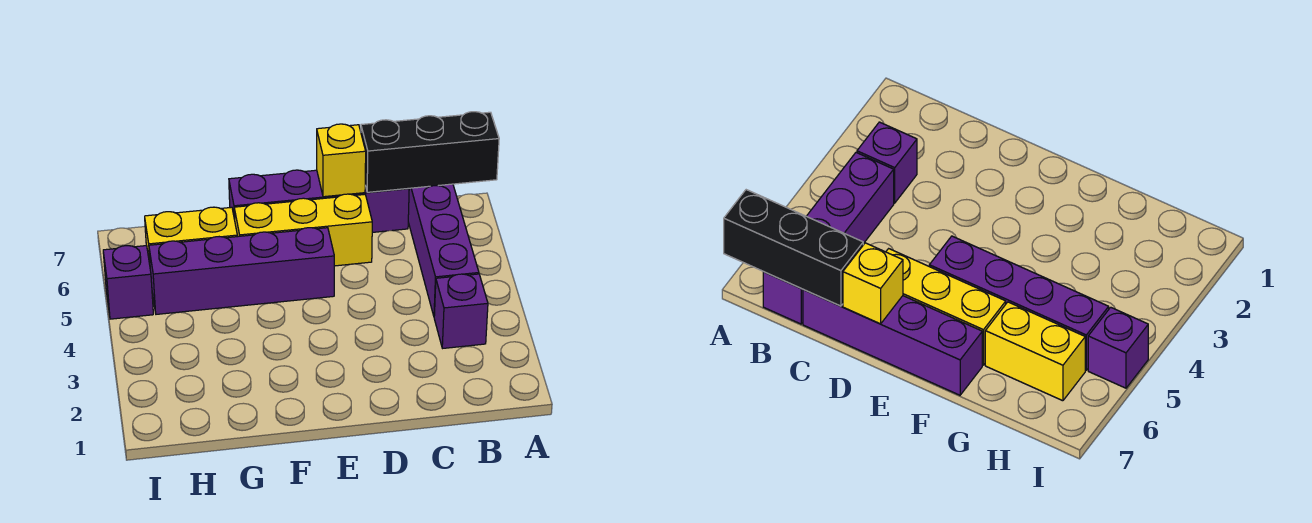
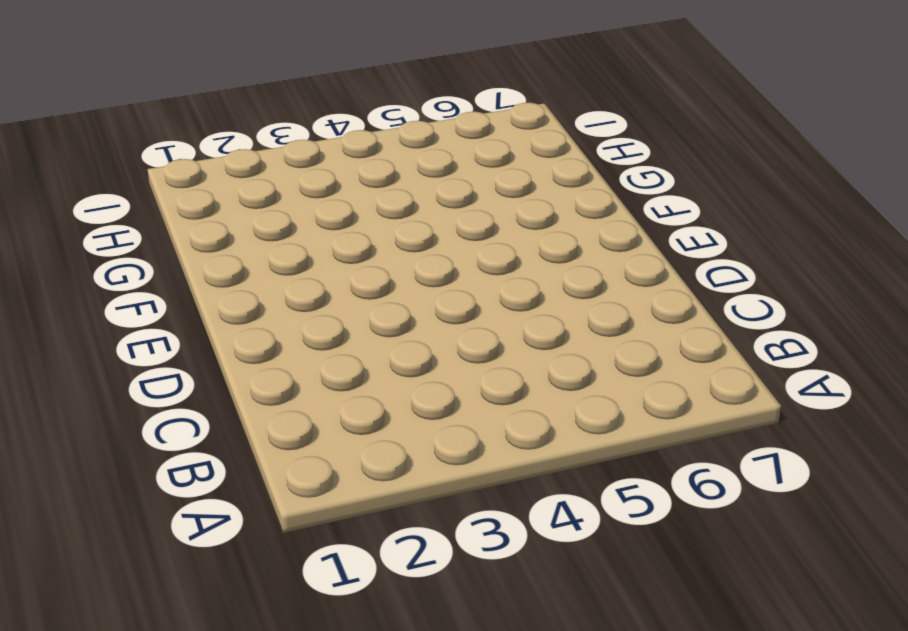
none -> purple 1x1 brick [434,274,488,348]
none -> purple 1x4 brick [408,184,479,316]

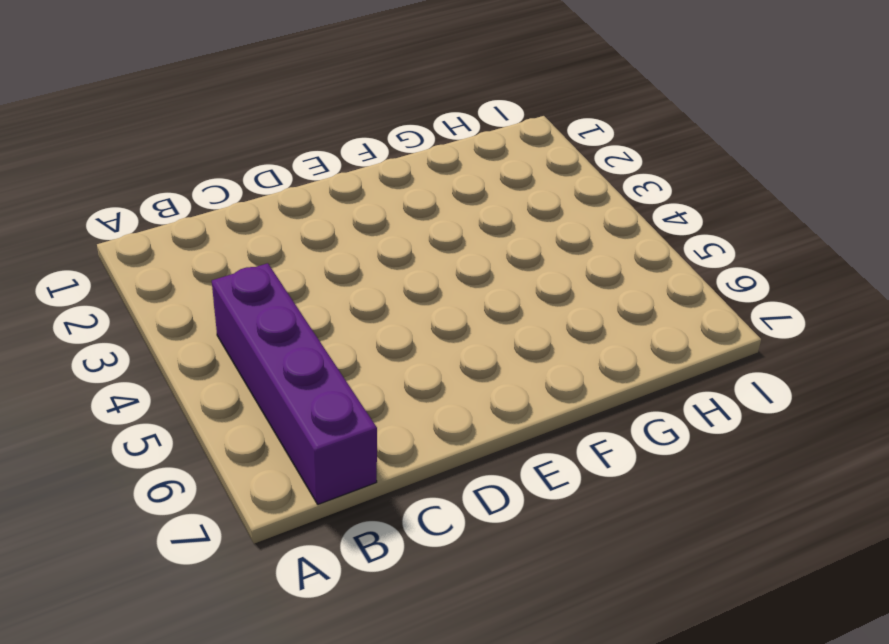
none -> purple 1x1 brick [434,274,488,348]
none -> purple 1x4 brick [229,170,409,232]

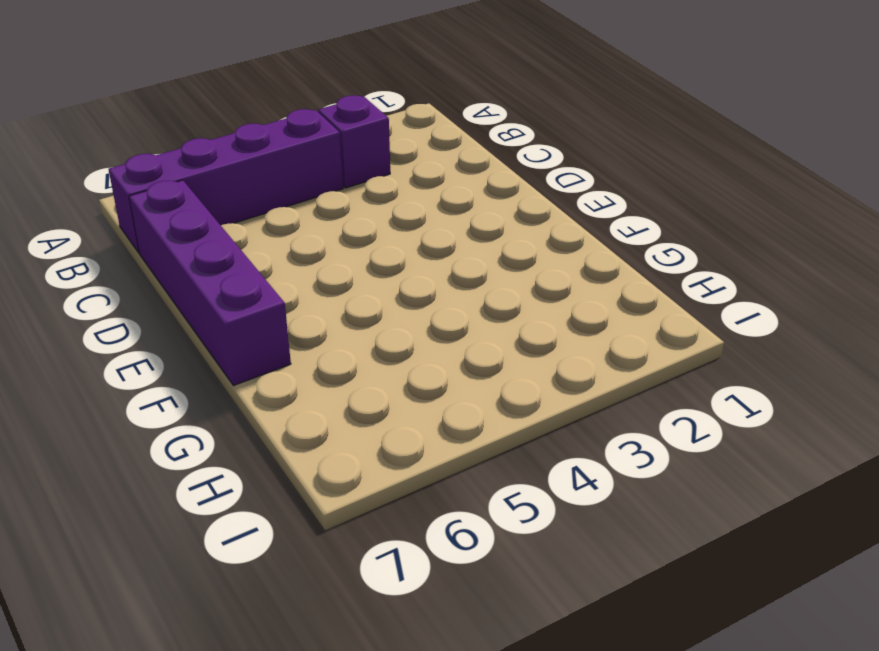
none -> yellow 1x3 brick [234,194,372,266]
none -> purple 1x4 brick [149,228,334,314]

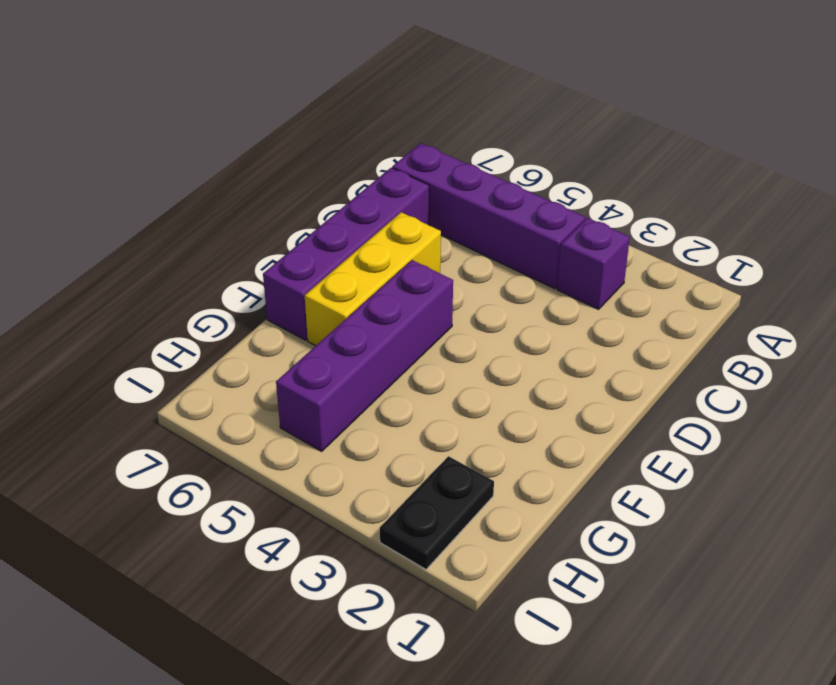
black 1x2 plate [380,456,494,569] -> none
none -> yellow 1x2 brick [145,207,237,264]
none -> purple 1x1 brick [103,246,153,319]

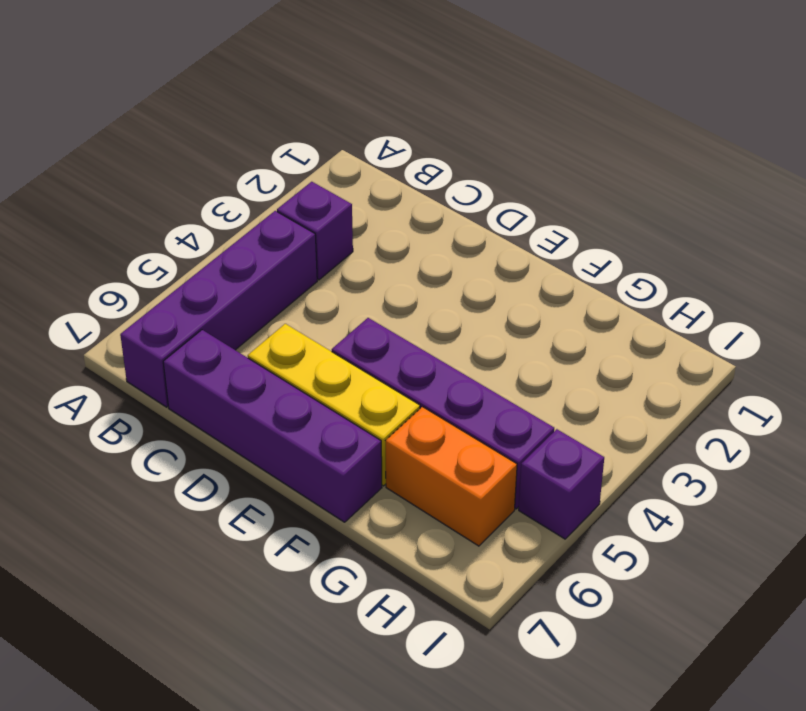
orange 1x2 brick [386,407,517,546] -> yellow 1x2 brick [145,207,237,264]
none -> black 1x3 brick [361,112,499,192]
none -> yellow 1x1 brick [317,124,366,197]

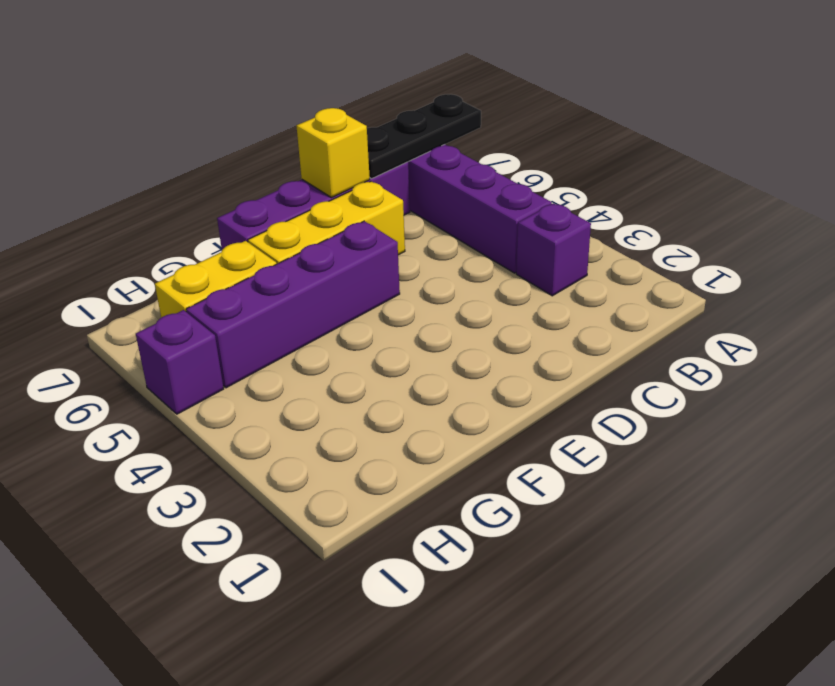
black 1x3 plate [367,94,481,179] -> black 1x3 brick [361,112,499,192]

